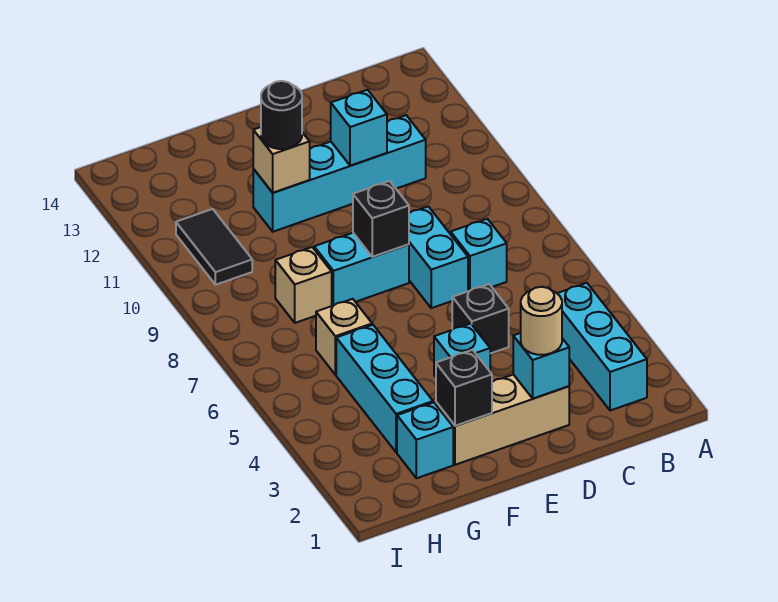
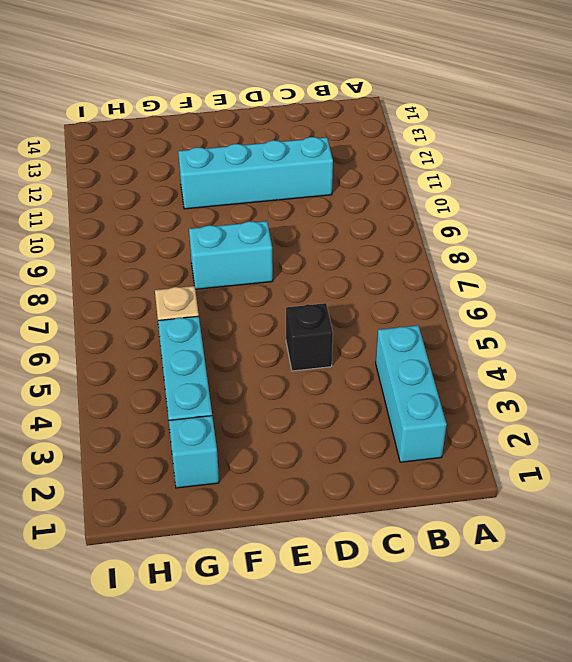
none -> cyan 1x1 brick [451,219,507,291]
none -> tan 1x3 brick [436,375,569,465]
none -> cyan 1x2 brick [409,206,468,308]

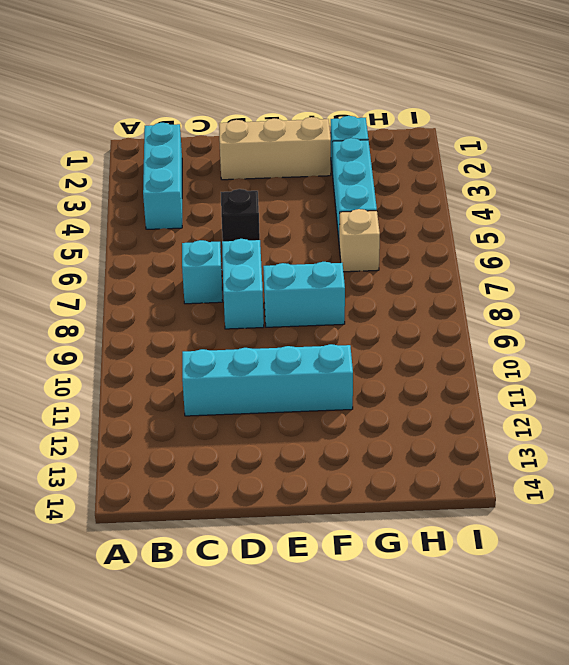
none -> cyan 1x1 brick [434,324,490,377]
none -> tan 1x1 brick [275,247,332,323]
none -> black 1x2 tile [176,209,252,285]

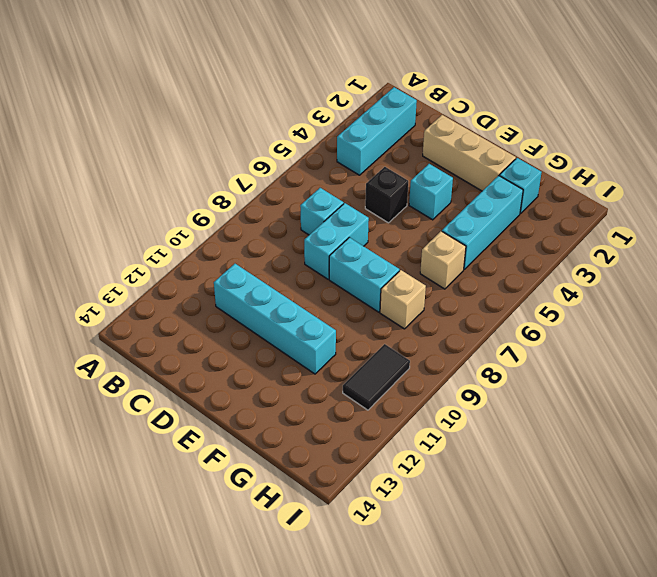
none -> cyan 1x1 brick [513,333,569,398]
none -> cyan 1x1 brick [331,90,387,166]
none -> black 1x1 brick [353,181,409,257]

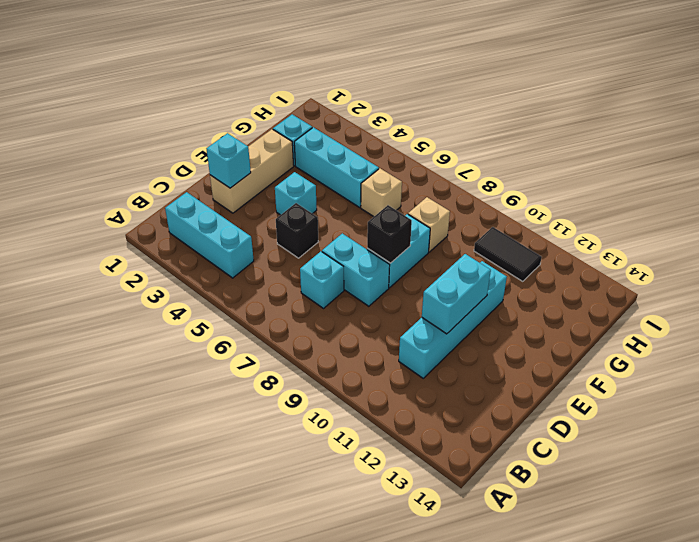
cyan 1x2 brick [422,254,491,334] -> cyan 1x1 brick [331,90,387,166]
none -> black 1x1 brick [436,350,492,426]
none -> tan 1x1 brick [253,127,310,193]
none -> tan 1x1 round brick [521,287,562,355]

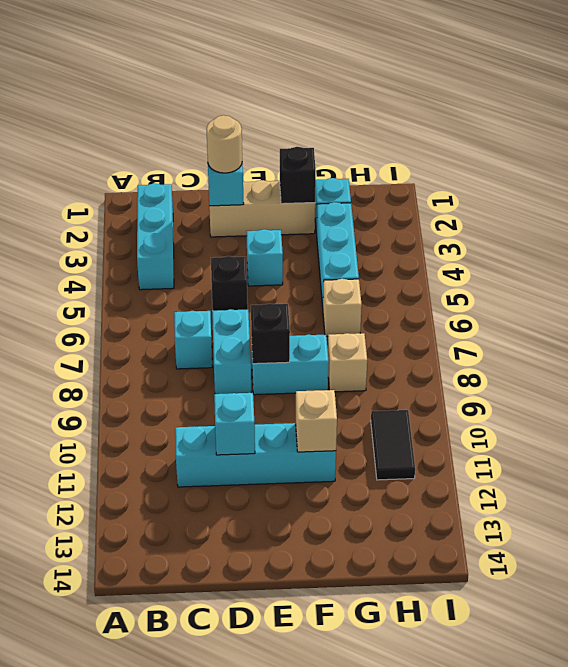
none -> black 1x1 round brick [261,81,302,149]

